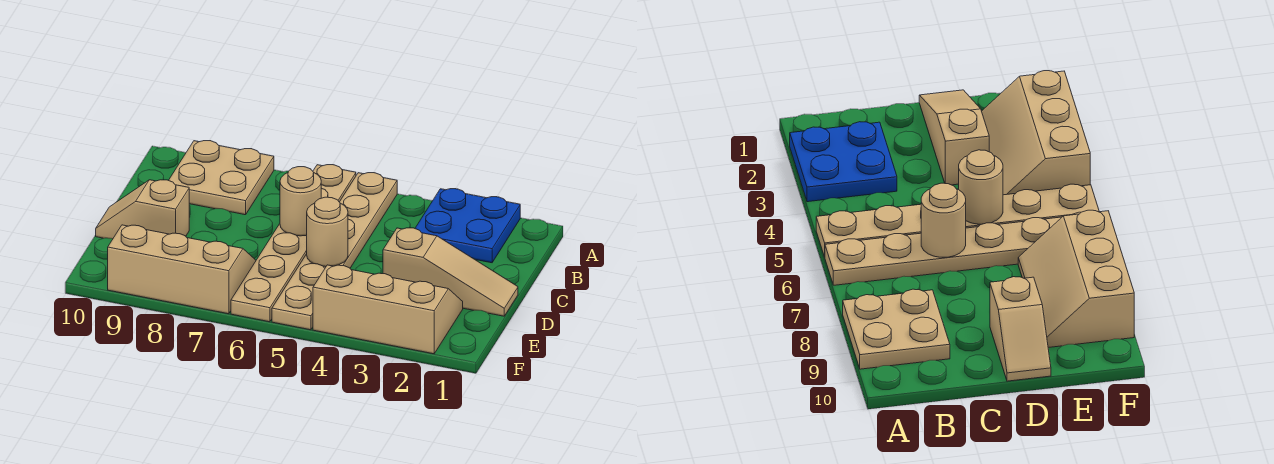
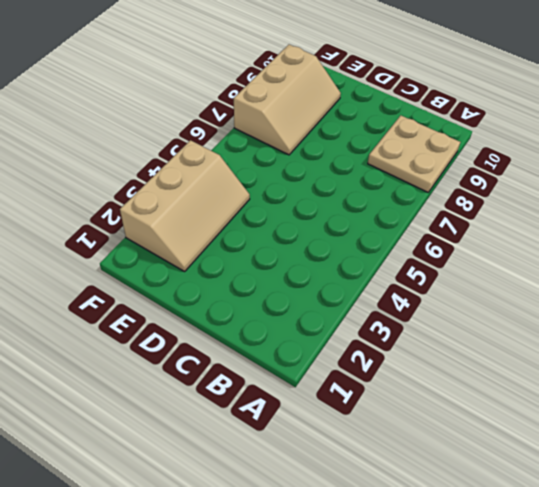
none -> blue 2x2 plate [415,189,520,263]
none -> tan 1x6 plate [272,173,397,330]

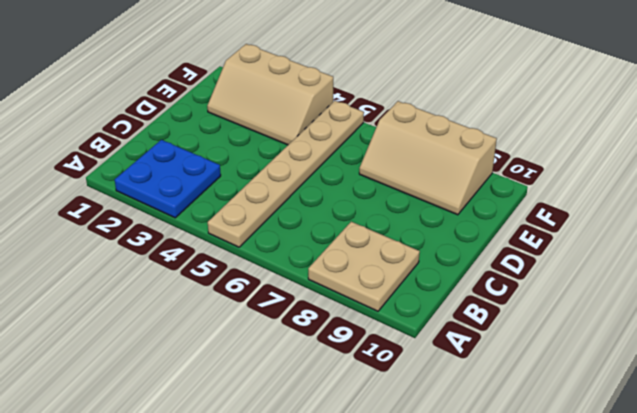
none -> tan 1x6 plate [231,165,356,322]
none -> tan 1x3 slope [383,228,518,316]

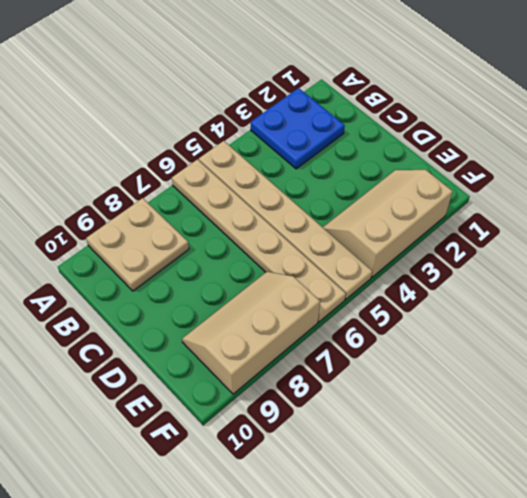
none -> tan 1x3 slope [383,228,518,316]
none -> tan 1x2 slope [96,180,189,239]

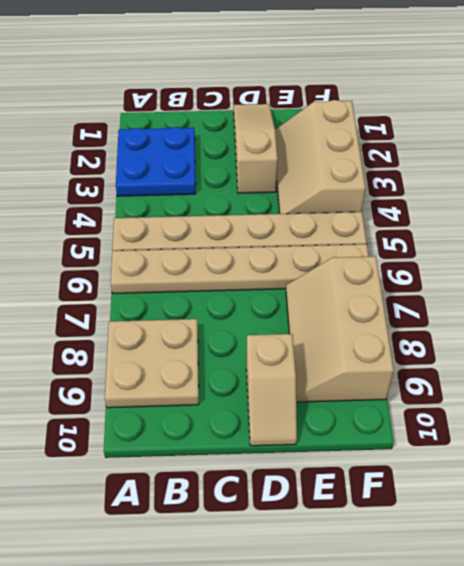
none -> tan 1x1 round brick [280,167,321,236]
none -> tan 1x1 round brick [307,197,348,267]

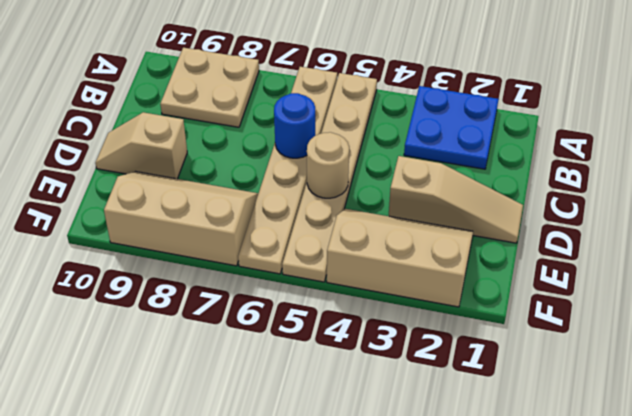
blue 1x1 round brick [274,93,315,158] -> tan 1x1 round brick [280,167,321,236]

